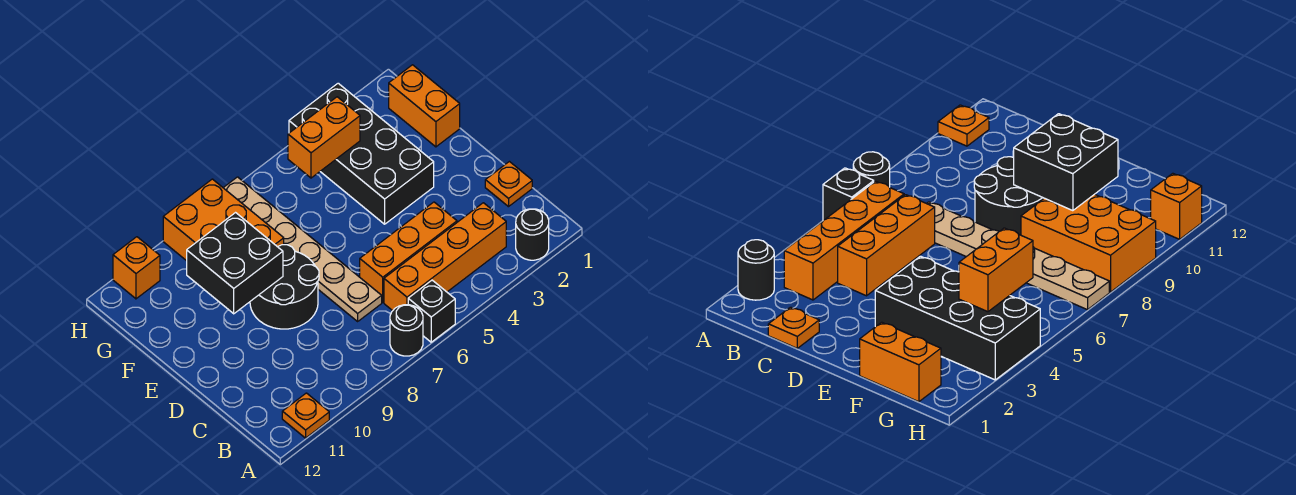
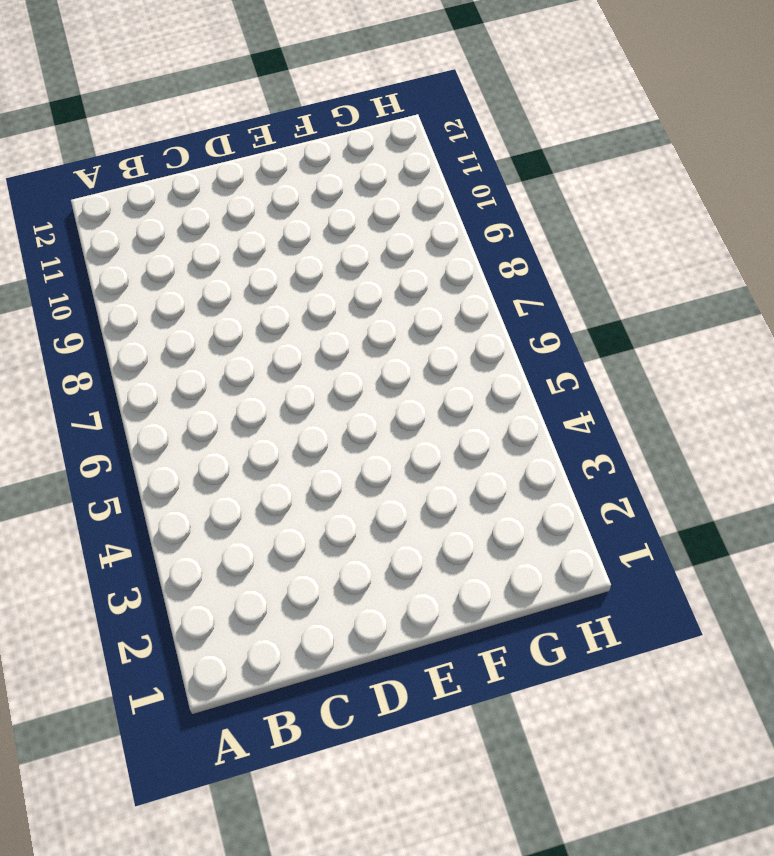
none -> black 1x1 round brick [516,209,549,260]
none -> black 1x1 brick [408,280,455,342]
none -> black 1x1 round brick [390,305,423,356]

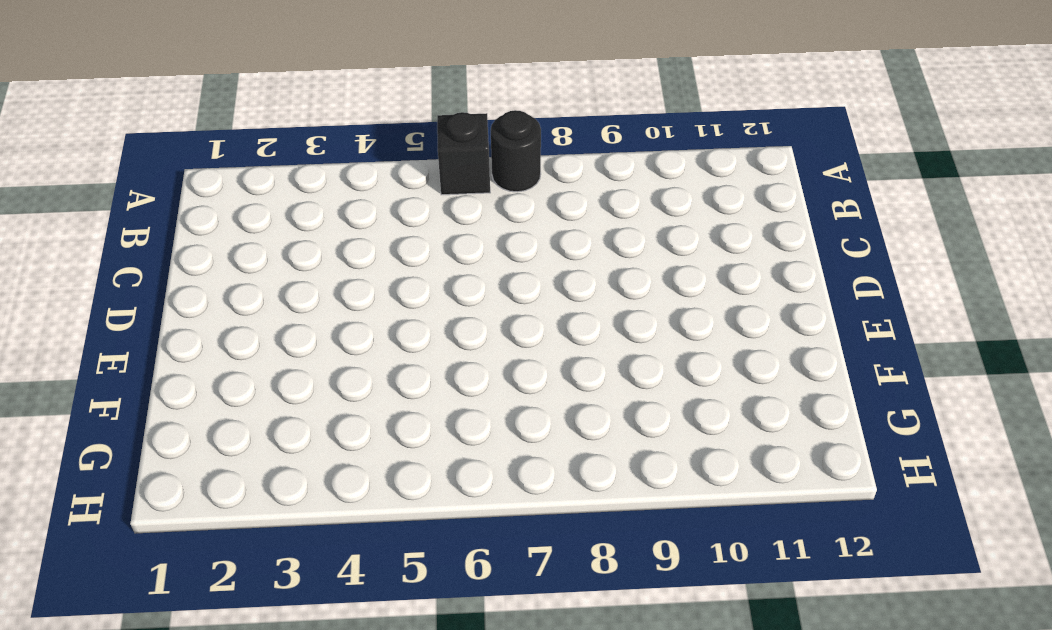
none -> black 1x1 round brick [516,209,549,260]
none -> orange 1x1 plate [282,393,329,438]
none -> orange 1x4 brick [384,203,506,311]

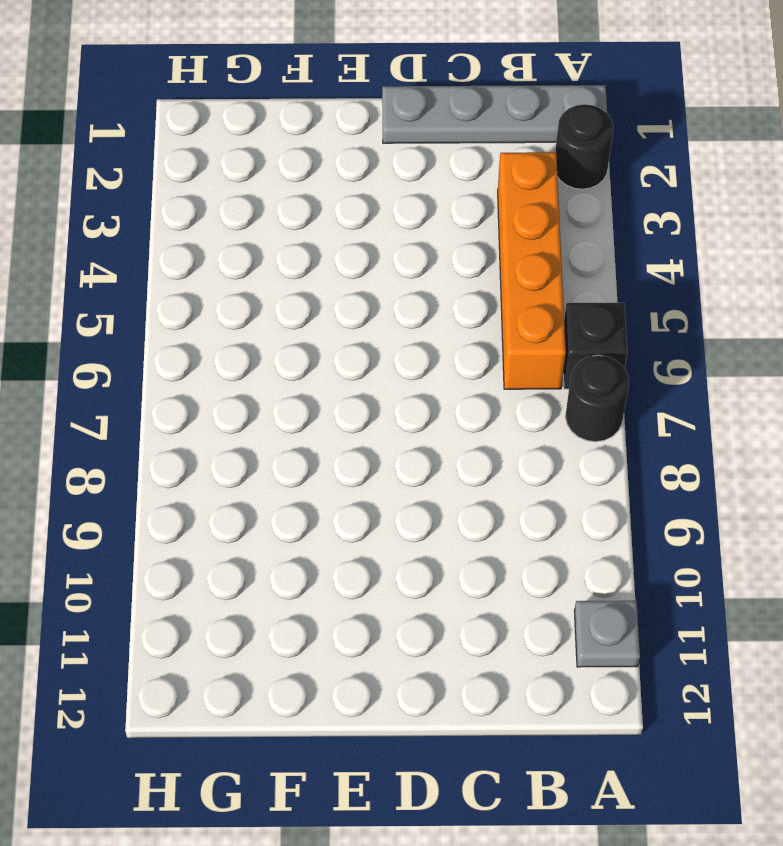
grey 1x4 plate [382,85,607,143] -> orange 1x1 plate [485,162,532,207]
grey 1x1 plate [574,601,640,667] -> orange 1x1 plate [282,393,329,438]
none -> orange 1x3 brick [360,202,457,302]
none -> tan 1x6 plate [224,177,382,321]
none -> black 2x2 round brick [250,245,319,329]

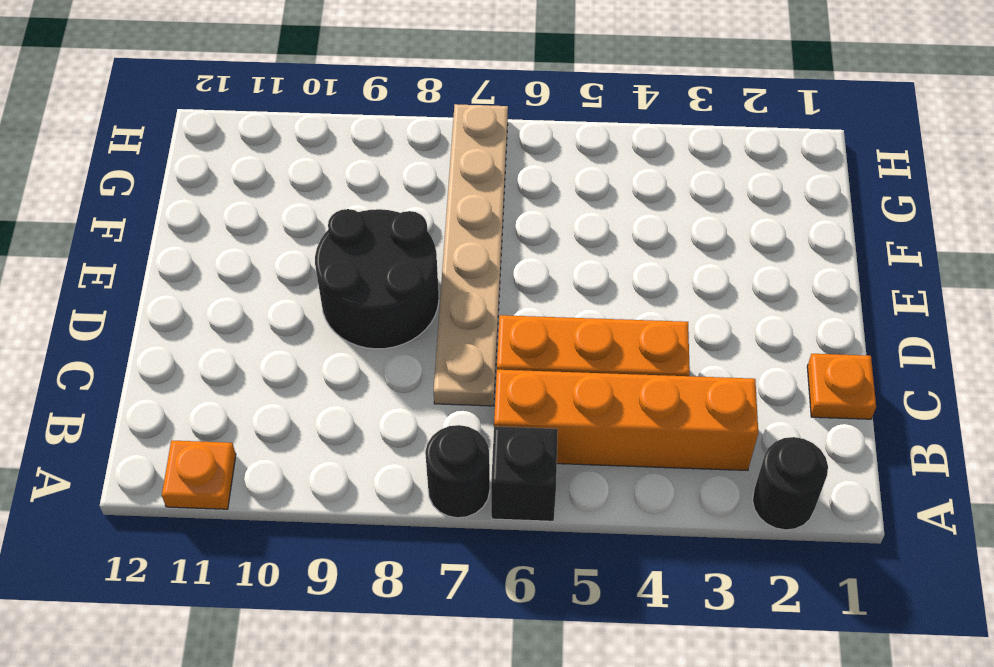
none -> black 2x4 brick [289,83,434,224]
none -> orange 1x2 brick [389,65,460,147]
none -> orange 2x3 brick [163,179,284,261]

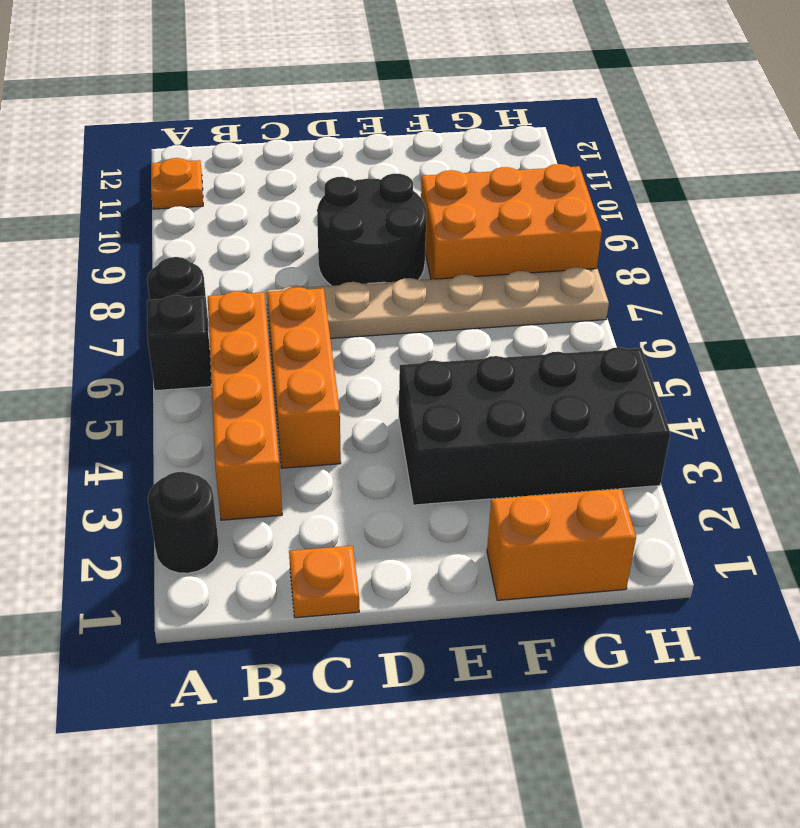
none -> orange 1x1 brick [113,237,160,299]
none -> black 2x2 brick [187,213,283,314]
none -> orange 1x2 brick [288,97,360,178]

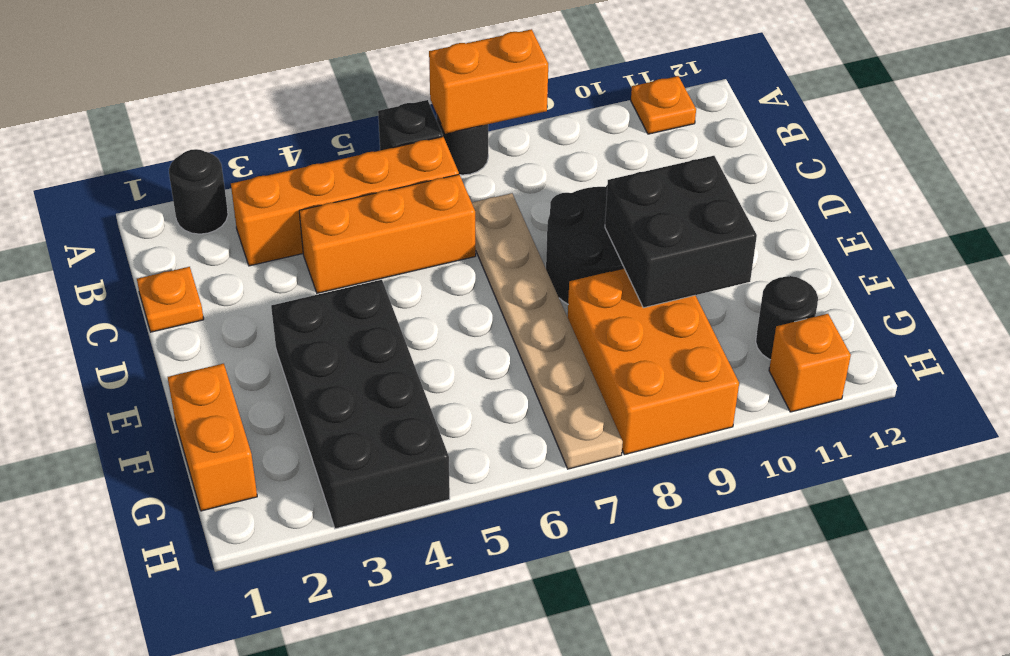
orange 1x2 brick [429,29,548,134] -> orange 1x2 brick moved to [288,97,360,178]
black 1x1 round brick [756,276,818,360] -> none

